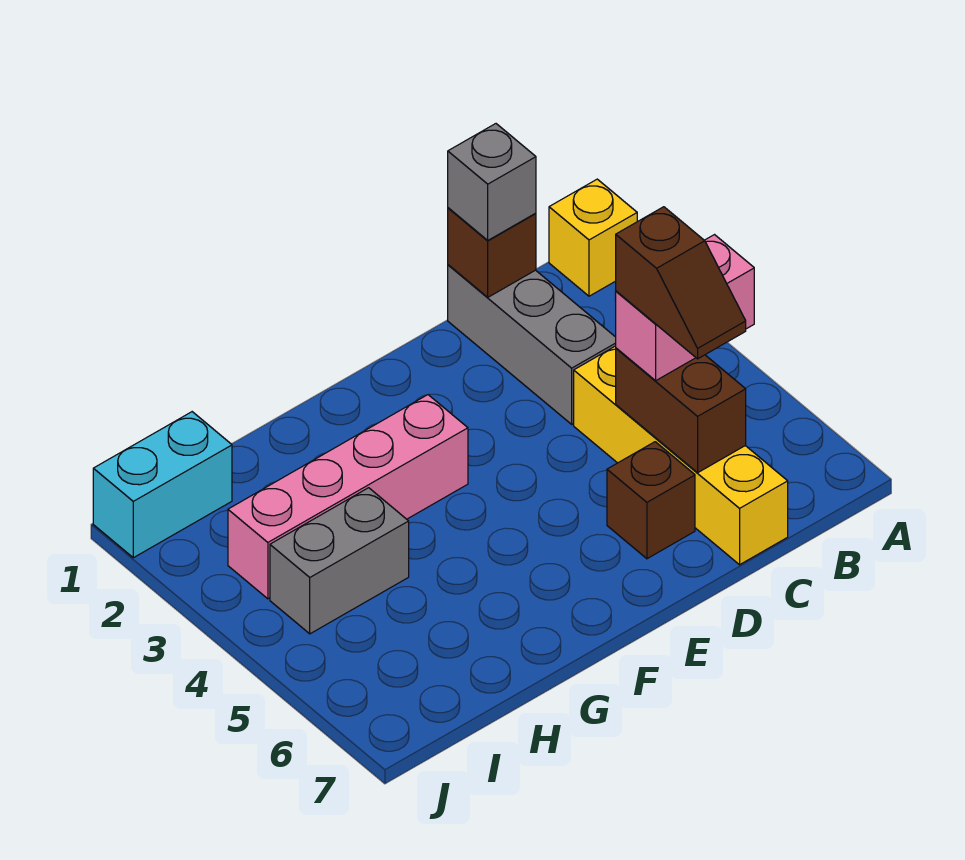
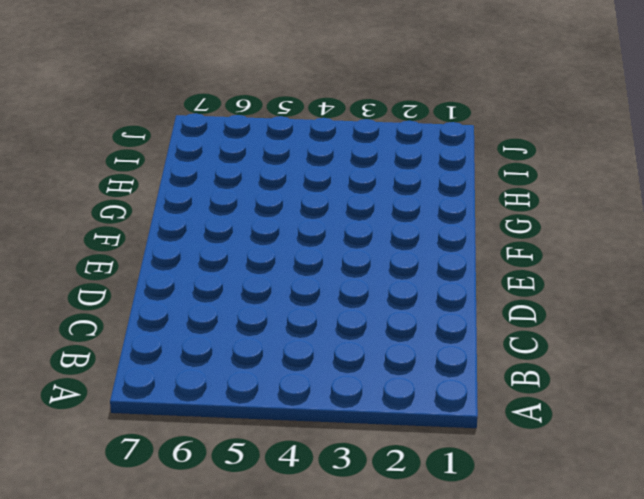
none -> yellow 1x1 brick [549,179,637,296]
none -> grey 1x3 brick [448,265,616,424]
none -> yellow 1x4 brick [574,346,788,565]

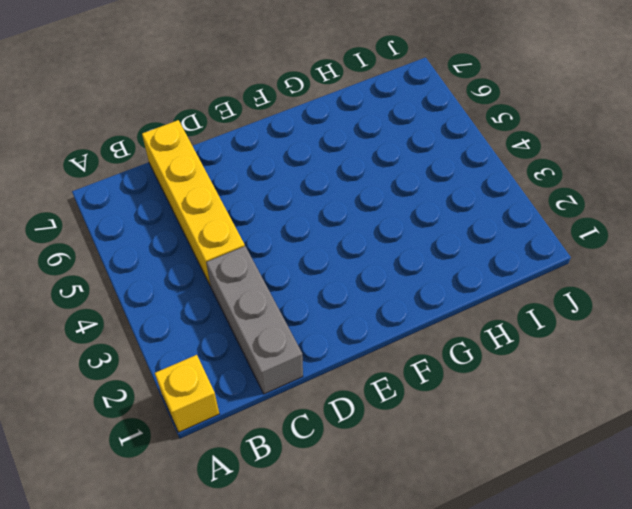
none -> brown 1x1 brick [607,442,695,559]
none -> pink 1x4 brick [228,395,468,599]
none -> grey 1x2 brick [270,488,409,634]

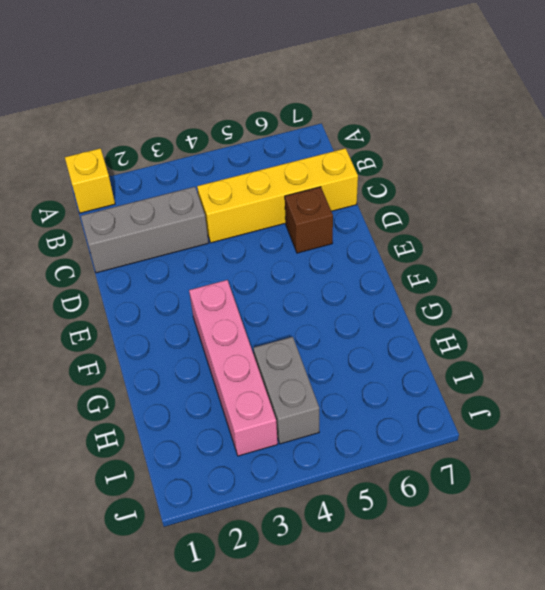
none -> cyan 1x2 brick [93,412,232,558]
none -> brown 1x1 brick [448,208,536,297]
none -> brown 1x2 brick [616,348,746,473]

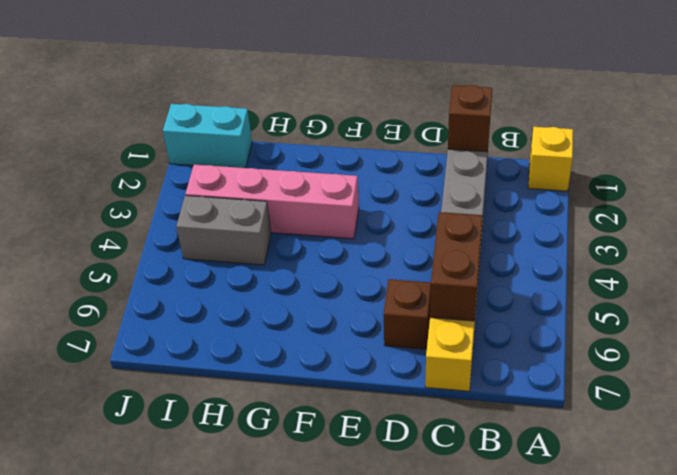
none -> pink 1x2 brick [616,235,754,381]
none -> grey 1x1 brick [448,124,536,240]
none -> brown 1x2 slope [616,207,746,359]

